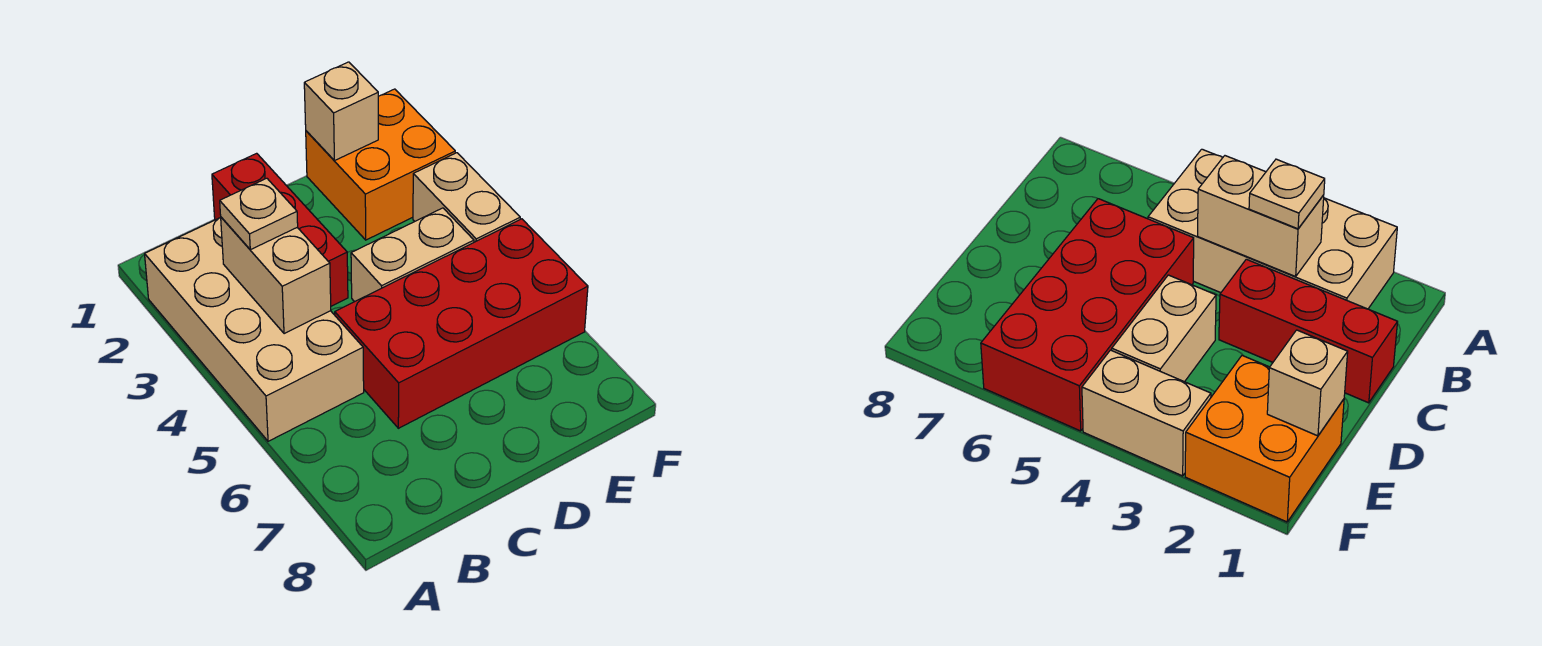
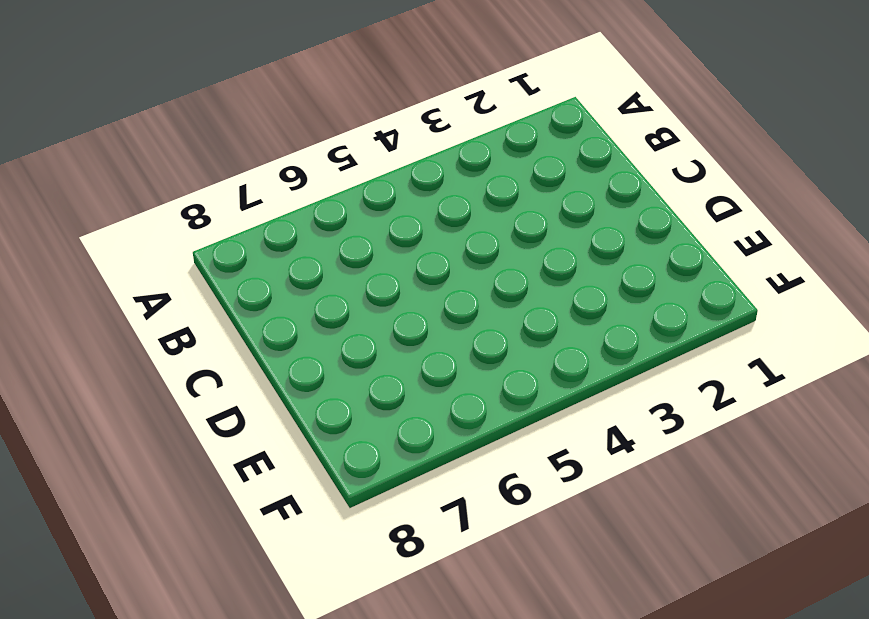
none -> tan 2x4 brick [145,218,364,441]
none -> red 1x3 brick [212,153,348,306]

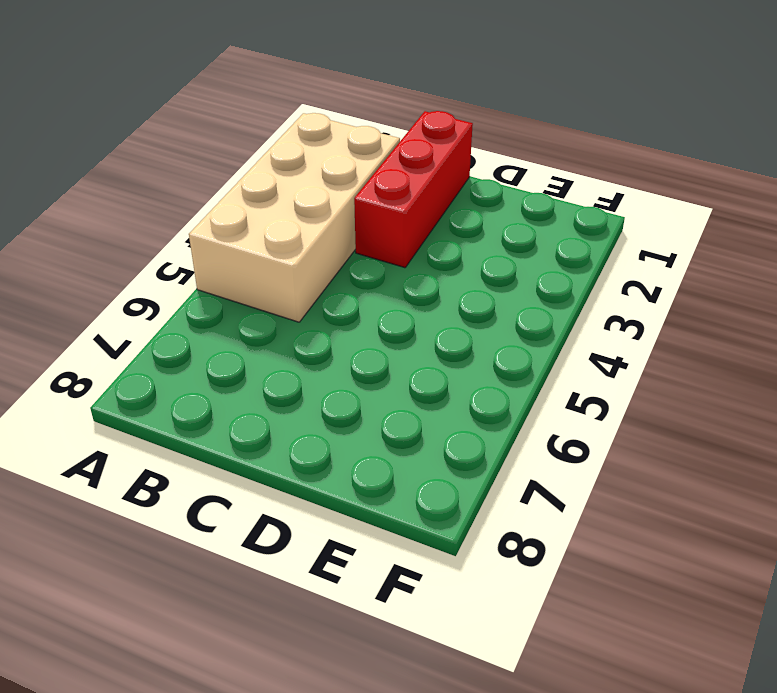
none -> red 2x4 brick [335,219,588,428]
none -> tan 1x2 brick [351,208,474,302]

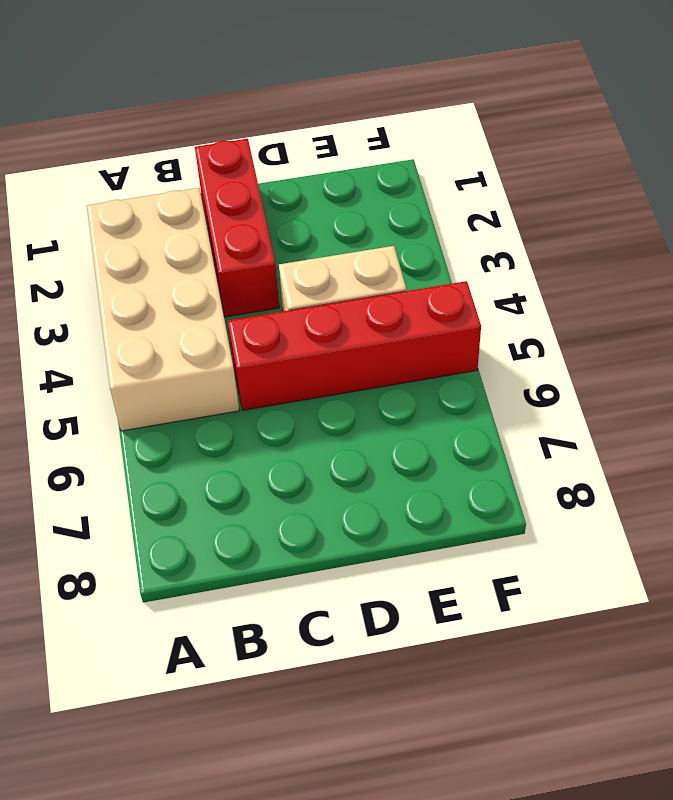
red 1x4 brick [228,281,481,410] -> red 2x4 brick [335,219,588,428]
none -> orange 2x2 brick [306,89,455,240]
none -> tan 1x2 brick [413,153,520,242]

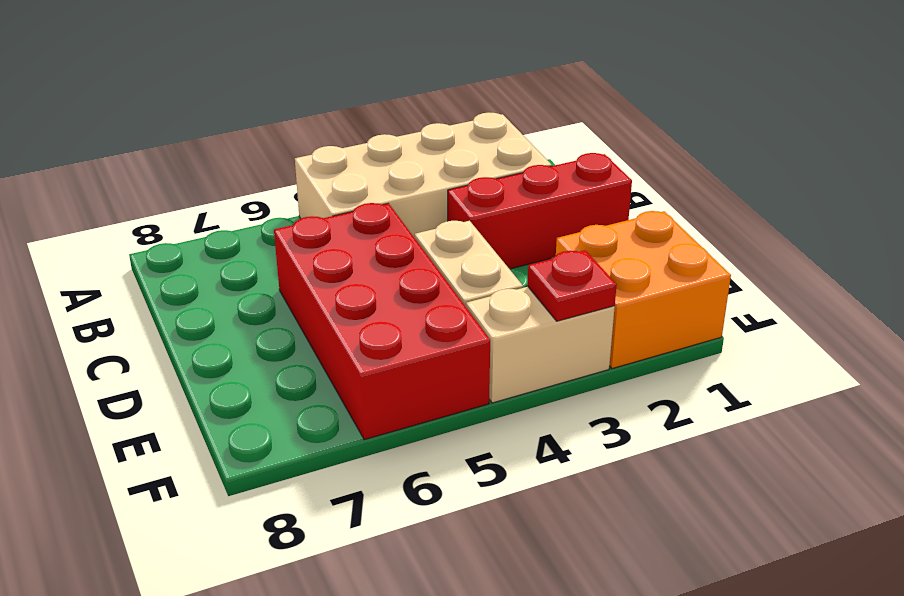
red 1x1 plate [527,250,617,321] -> none
none -> tan 1x2 brick [220,217,331,334]
none -> tan 1x1 brick [304,62,378,161]

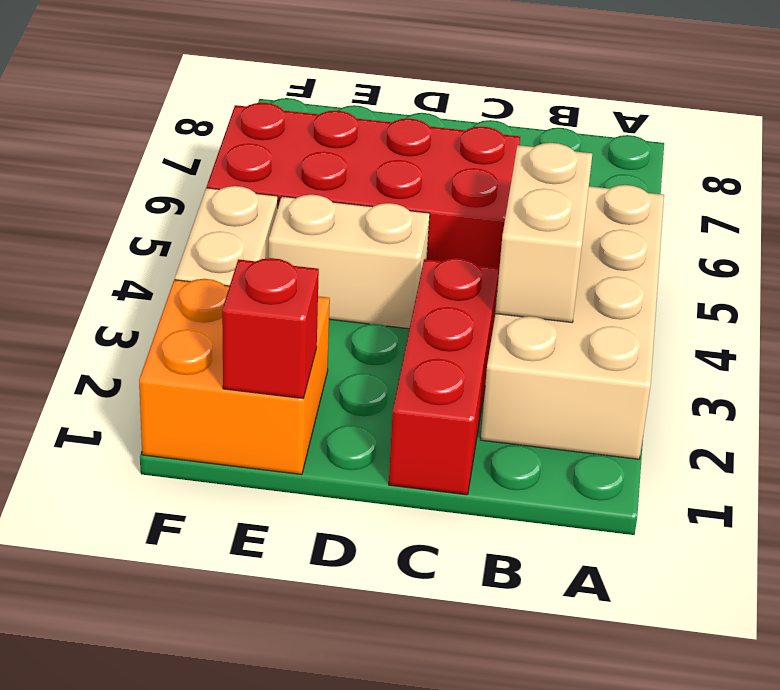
red 1x1 brick [222,258,319,399] -> tan 1x1 brick [304,62,378,161]
none -> tan 1x1 plate [220,178,298,250]

